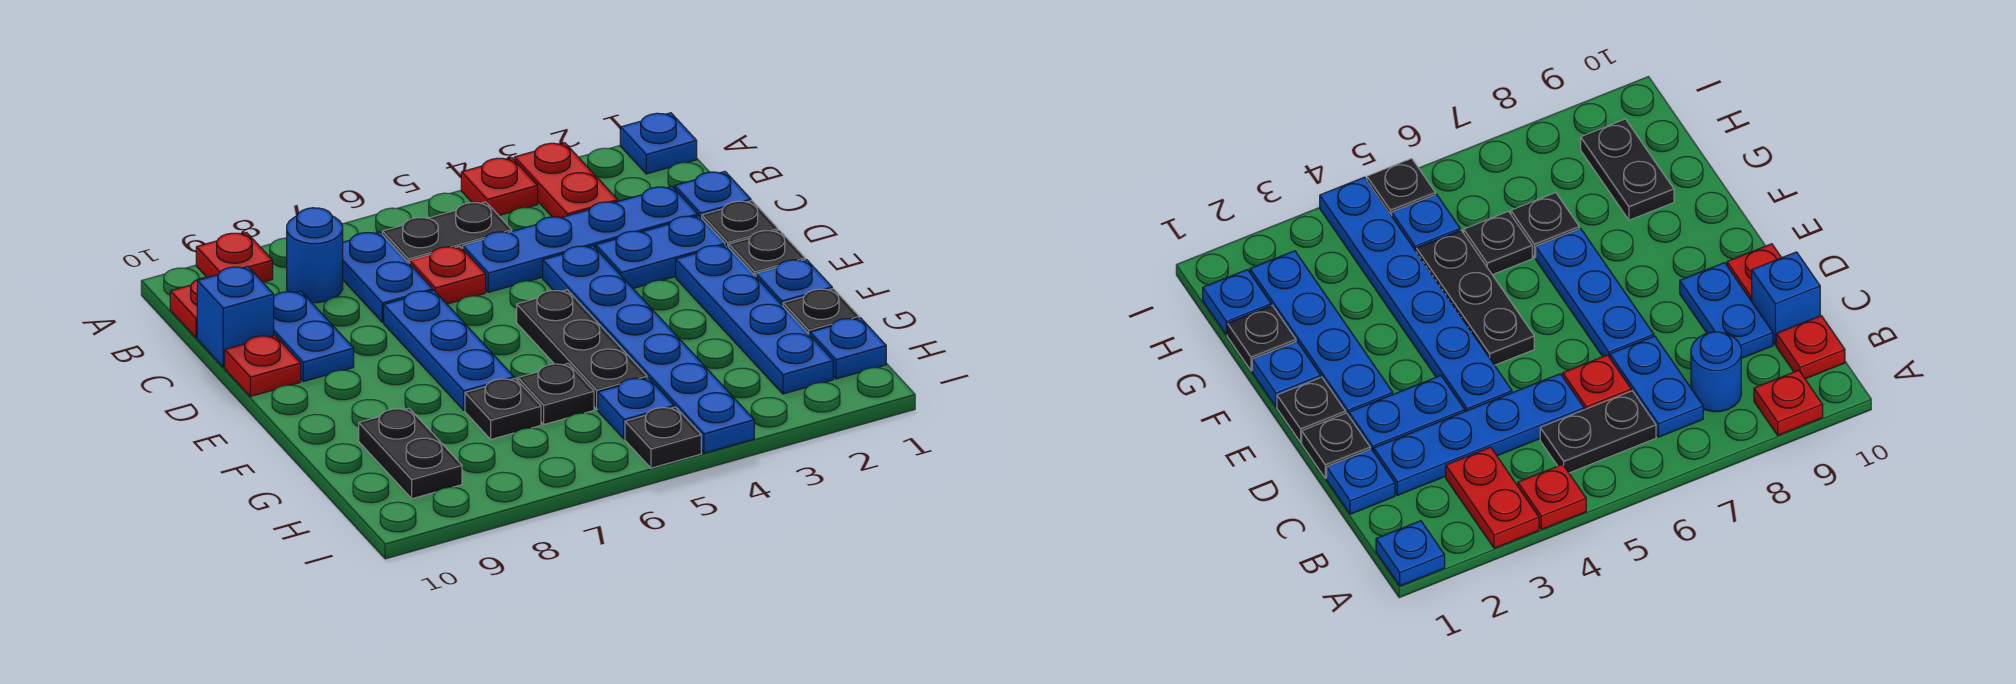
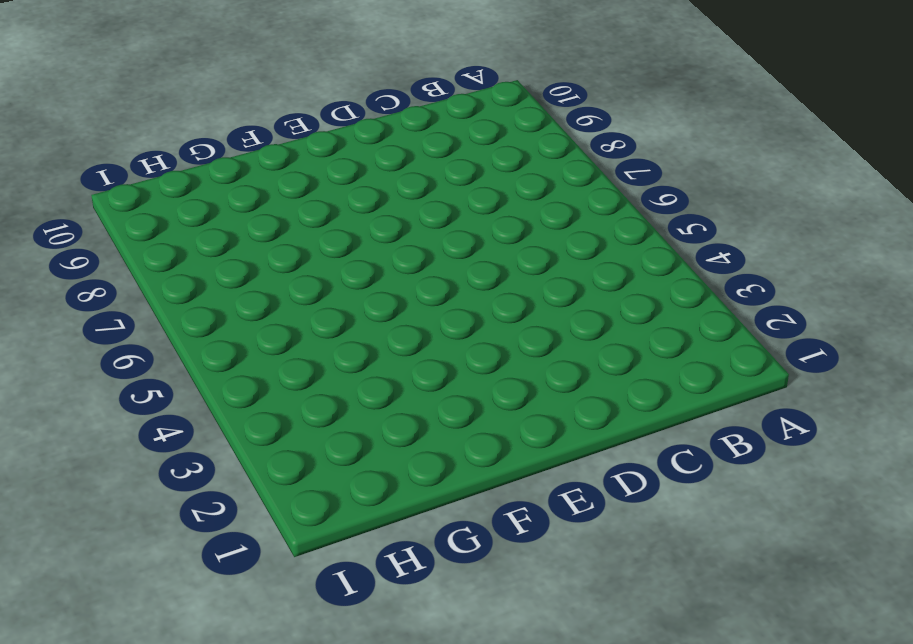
none -> blue 1x1 plate [620,113,697,174]
none -> red 1x2 plate [514,143,618,218]
none -> red 1x1 plate [461,158,538,216]

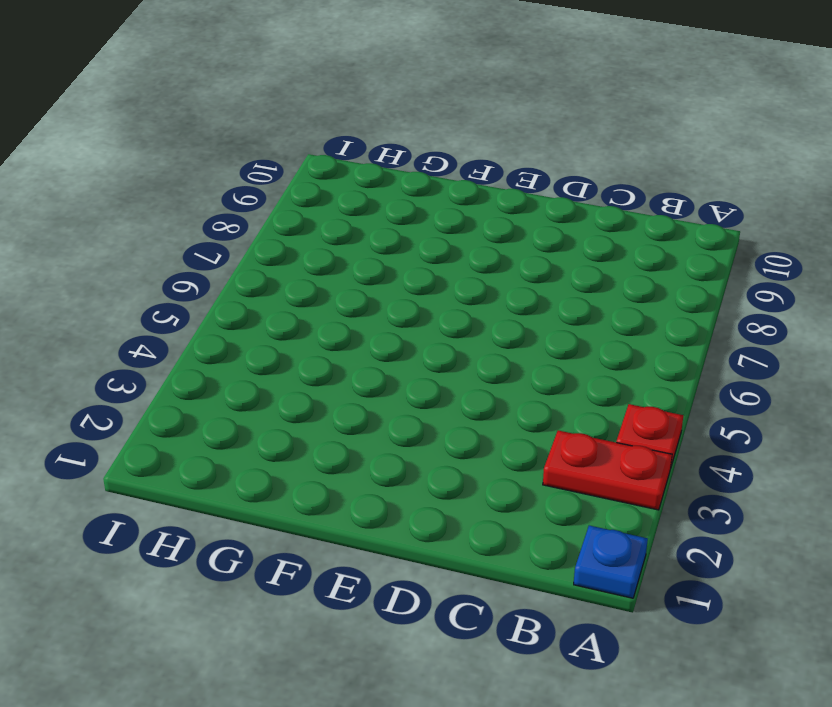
none -> red 1x1 plate [196,232,273,282]
none -> black 1x2 plate [382,202,512,264]
none -> blue 1x2 plate [343,232,433,322]

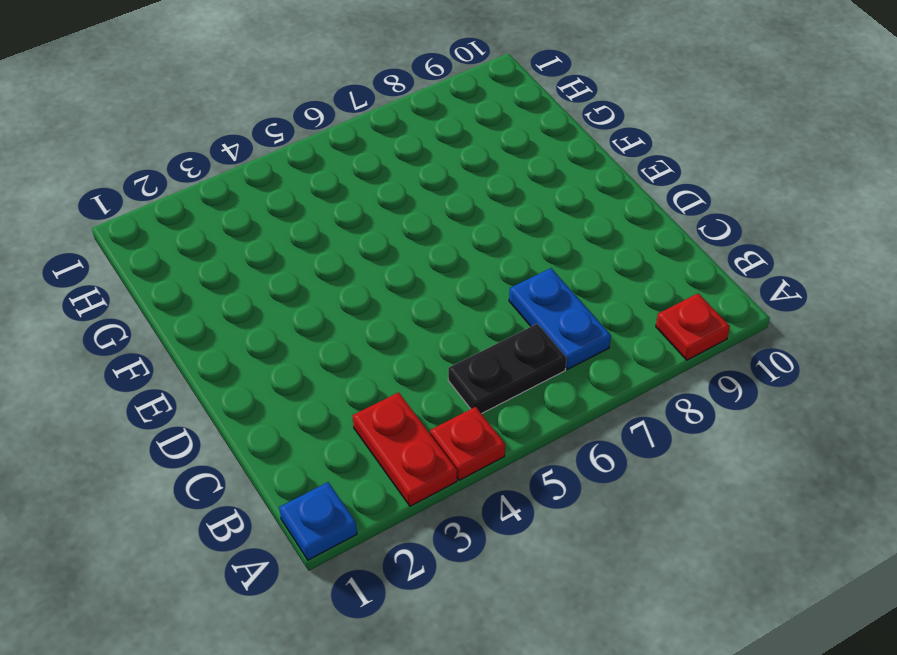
none -> blue 1x1 round brick [287,208,343,303]
none -> red 1x1 plate [170,277,208,338]
none -> blue 1x1 plate [675,171,751,218]

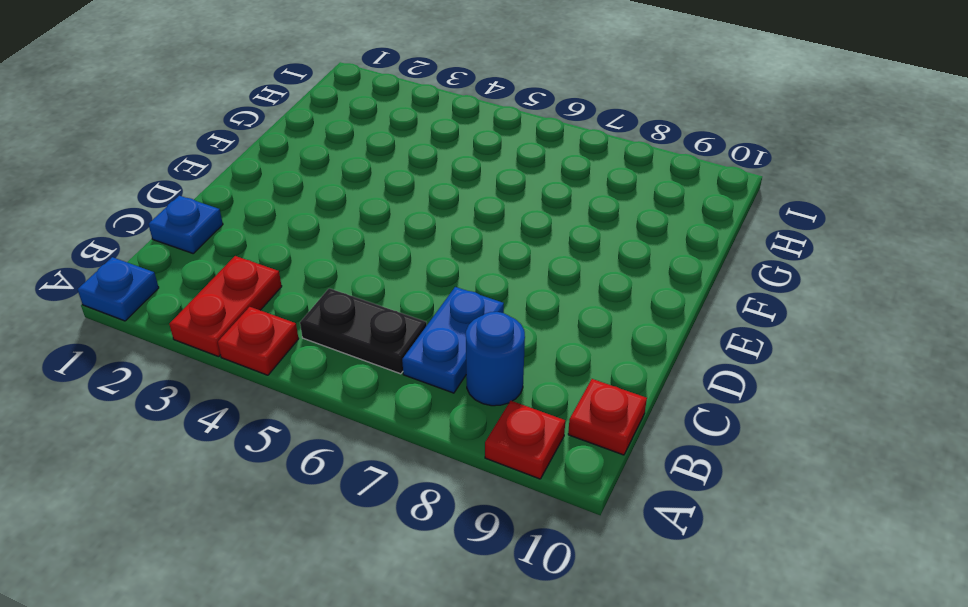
none -> blue 1x4 plate [463,186,698,292]
none -> red 1x1 plate [410,246,486,304]
none -> blue 1x2 plate [274,291,354,382]

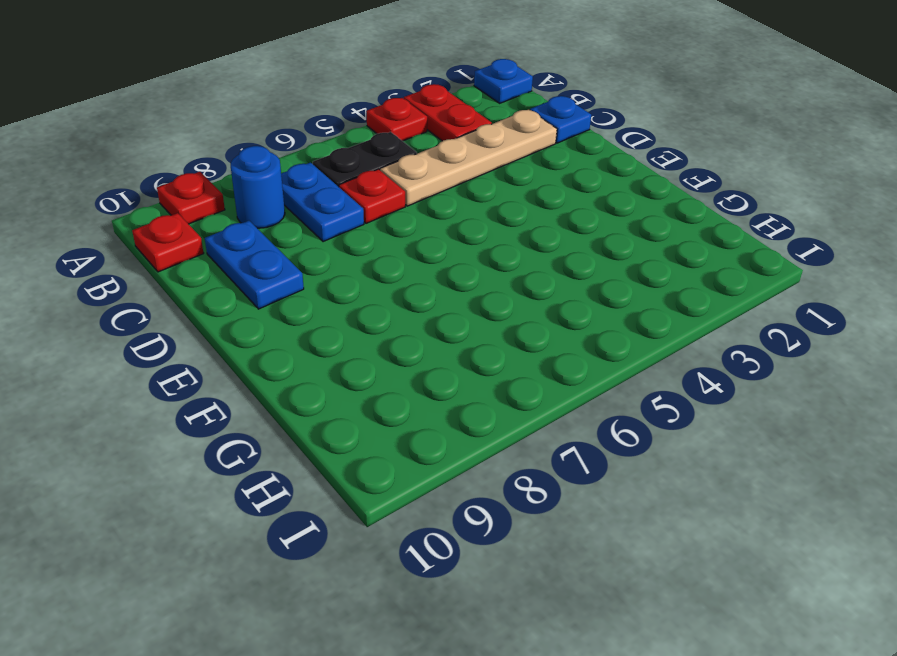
tan 1x4 plate [380,110,557,206] -> blue 1x4 plate [463,186,698,292]
none -> blue 1x1 brick [197,266,274,367]
none -> black 1x1 plate [702,201,778,247]
none -> blue 1x2 plate [596,216,725,289]

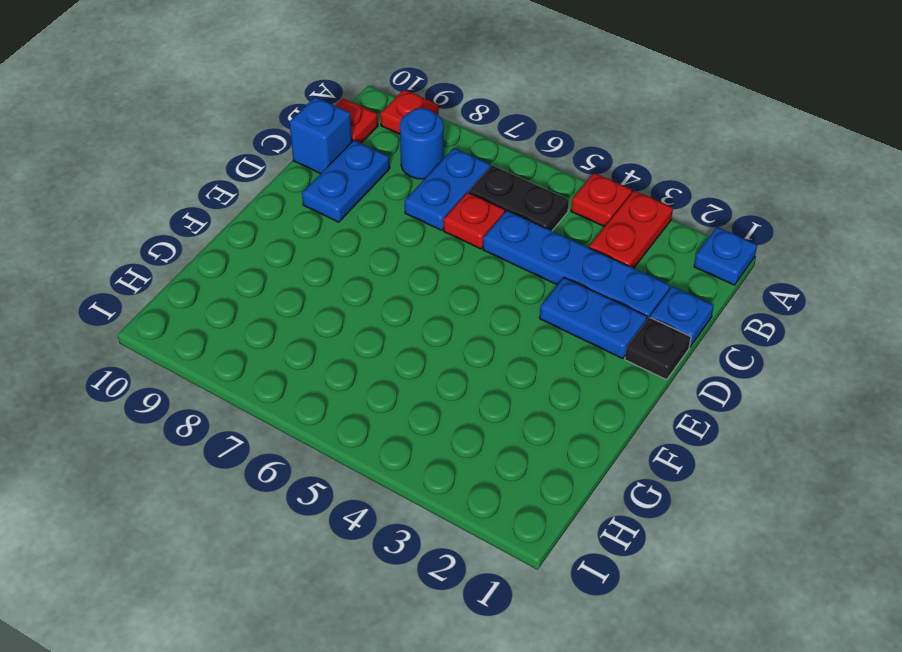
none -> blue 1x6 plate [543,246,754,453]
none -> blue 1x3 plate [384,291,514,410]
none -> red 1x1 plate [225,335,301,397]

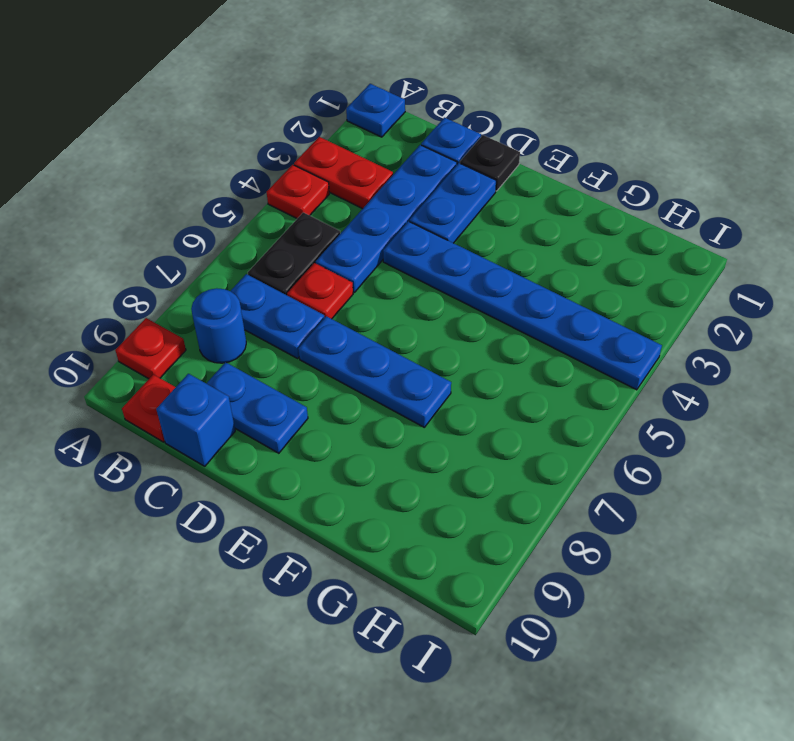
none -> red 1x1 plate [225,335,301,397]
none -> black 1x1 plate [729,230,805,276]
none -> blue 1x4 plate [676,245,833,394]

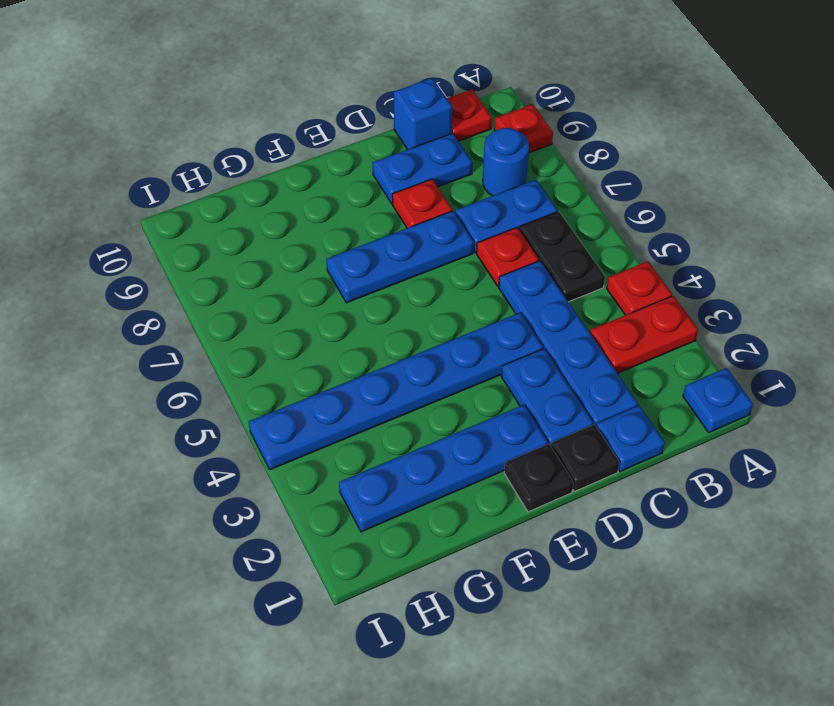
red 1x1 plate [392,179,452,228] -> red 1x1 plate moved to [225,335,301,397]
none -> black 1x3 plate [517,290,647,410]
none -> blue 1x1 plate [756,259,832,306]
none -> black 1x1 plate [783,289,859,335]

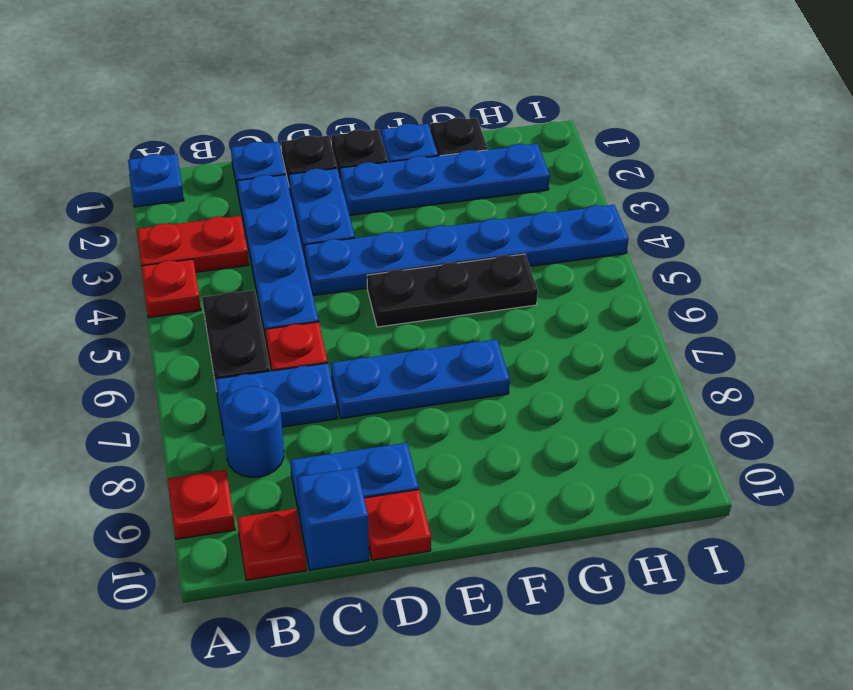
none -> black 1x1 plate [518,363,594,424]
none -> black 1x1 plate [465,378,541,439]
none -> black 1x2 plate [359,408,462,499]

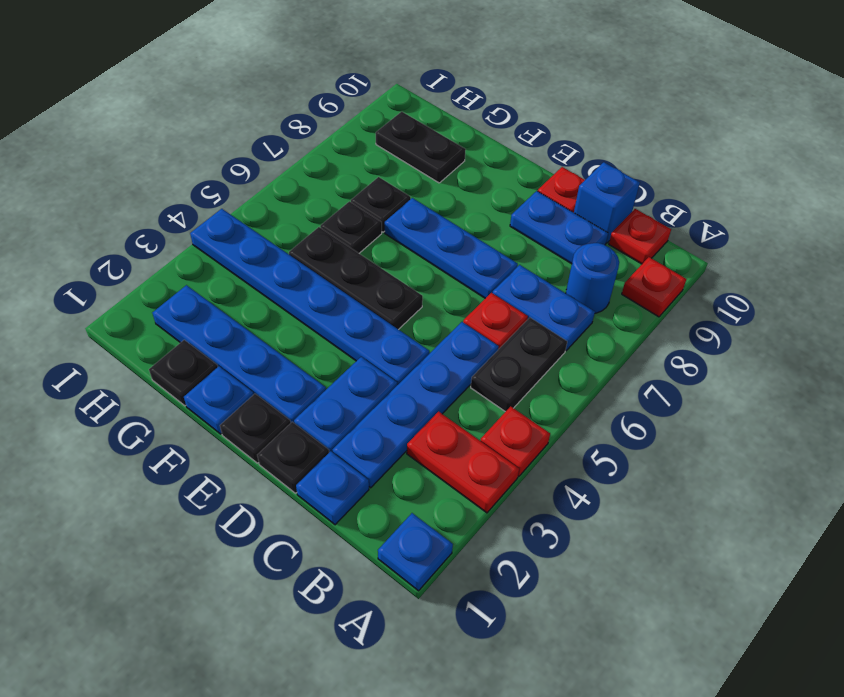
none -> blue 1x1 plate [810,318,886,379]
none -> blue 1x1 plate [598,378,674,439]
none -> black 1x1 plate [625,407,701,468]

